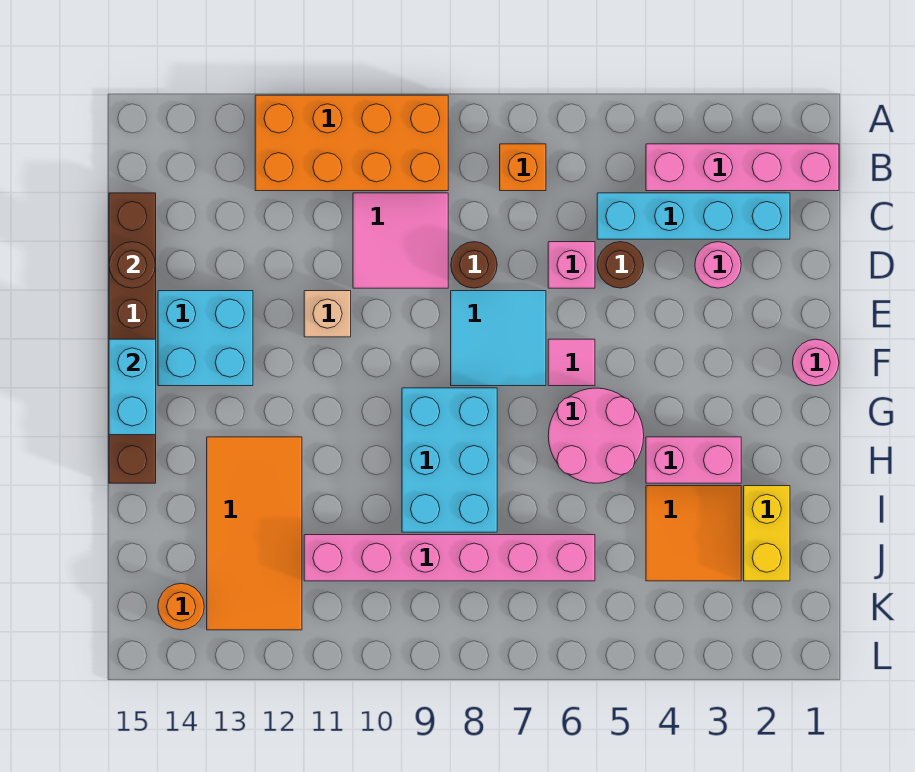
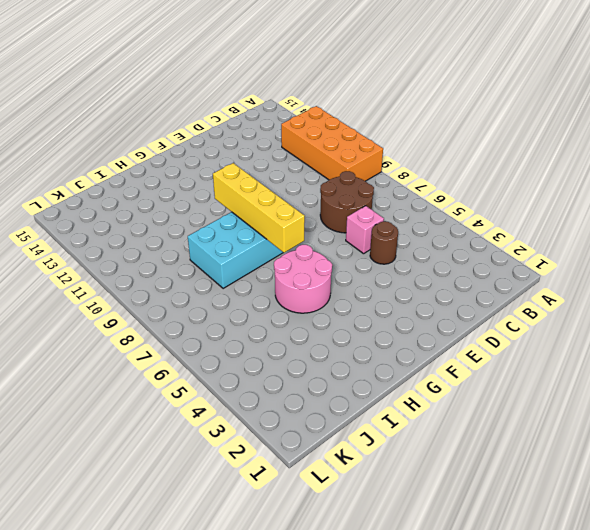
brown 2x2 round brick [320,171,374,233] -> brown 1x1 round brick [451,242,497,288]
yellow 1x4 brick [213,163,305,253] -> none
none -> pink 1x4 brick [646,144,839,191]
none -> orange 1x1 brick [500,144,546,191]
none -> cyan 1x4 brick [597,193,790,239]

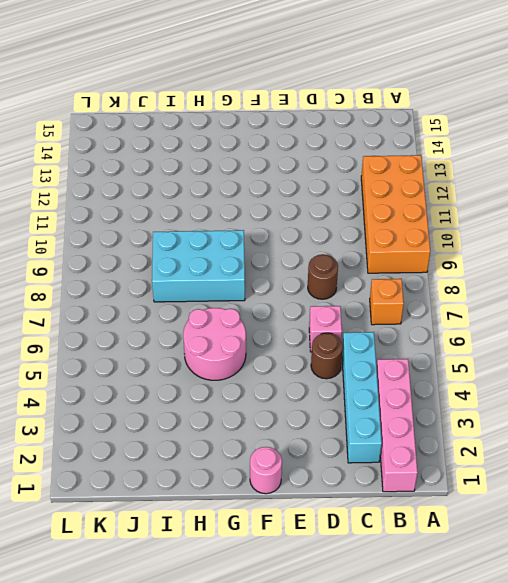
none -> pink 2x2 tile [353,193,448,288]
none -> brown 1x6 brick [109,193,156,483]
none -> pink 1x1 round brick [695,242,741,288]

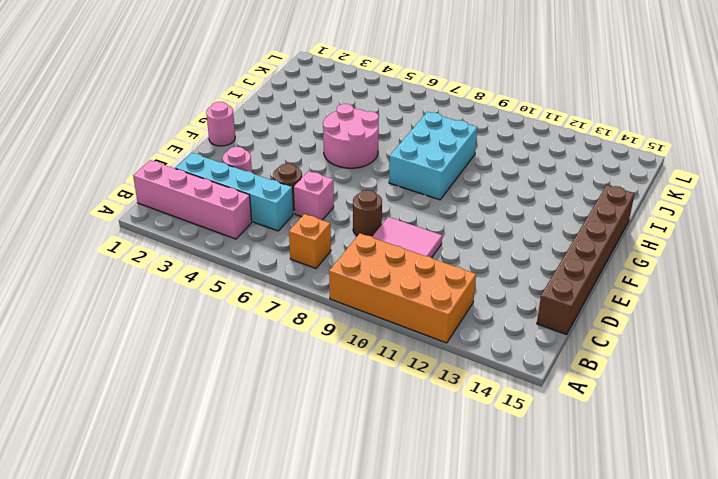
none -> cyan 2x2 tile [451,291,546,386]
none -> tan 1x1 brick [304,291,351,337]
none -> cyan 2x2 brick [158,291,253,386]

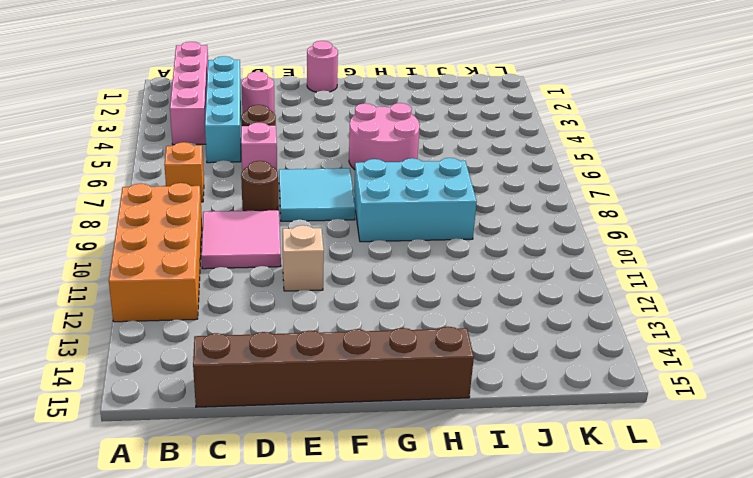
none -> cyan 2x2 brick [158,291,253,386]
none -> pink 1x1 tile [548,339,595,386]
none -> pink 1x2 brick [646,437,741,483]

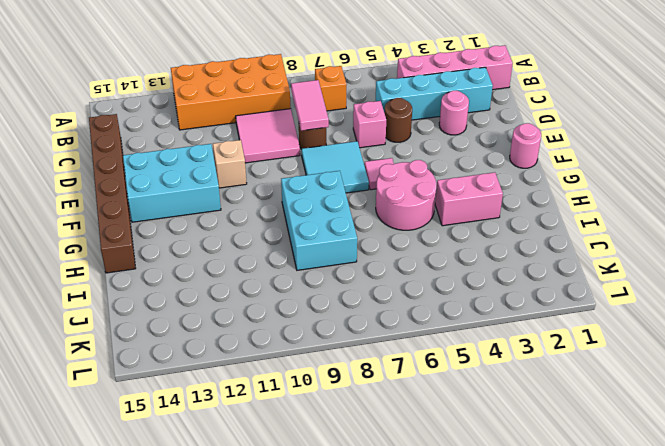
pink 1x2 tile [291,80,329,131] -> none
cyan 2x3 brick [123,144,221,222] -> cyan 2x2 brick [158,291,253,386]
none -> orange 2x4 tile [207,437,302,630]
none -> yellow 1x2 brick [744,486,790,581]
none -> orange 2x2 tile [646,486,741,581]

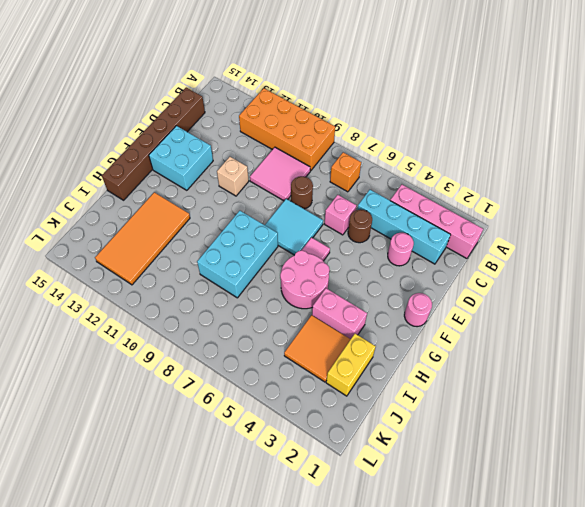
none -> pink 1x6 brick [304,535,595,581]
none -> orange 1x1 round brick [158,583,204,630]
none -> brown 1x1 round brick [109,242,155,288]

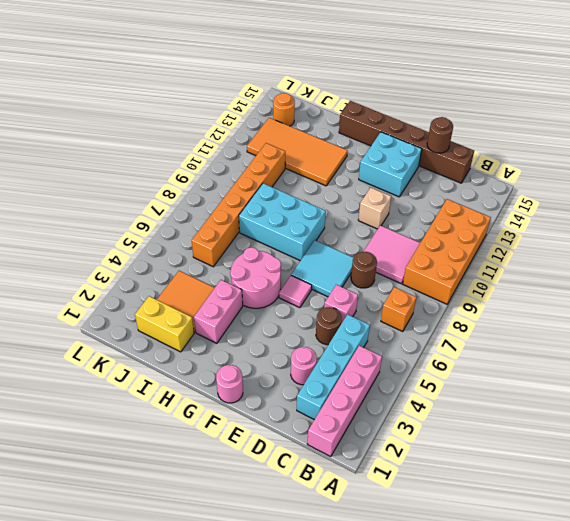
orange 1x6 brick [192,143,285,267] -> pink 1x6 brick [304,535,595,581]
none -> cyan 1x2 brick [109,339,156,435]

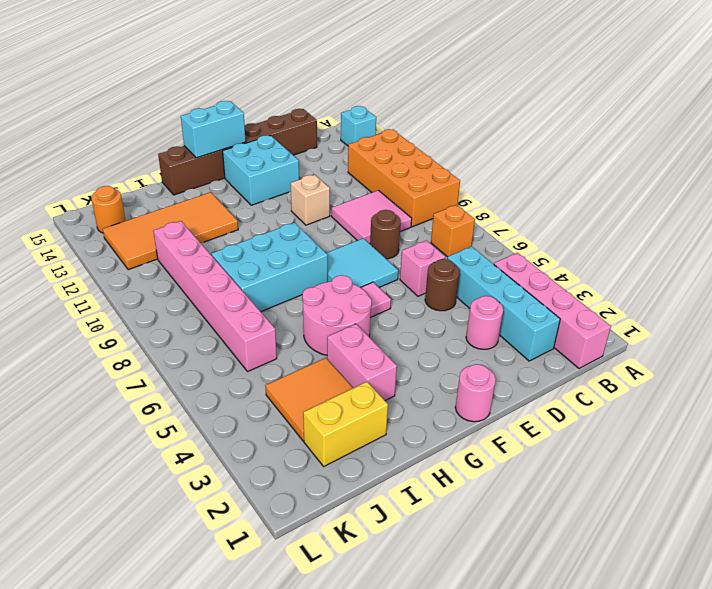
cyan 1x1 brick [341,106,376,146] -> none
none -> brown 1x1 round brick [109,242,155,288]

